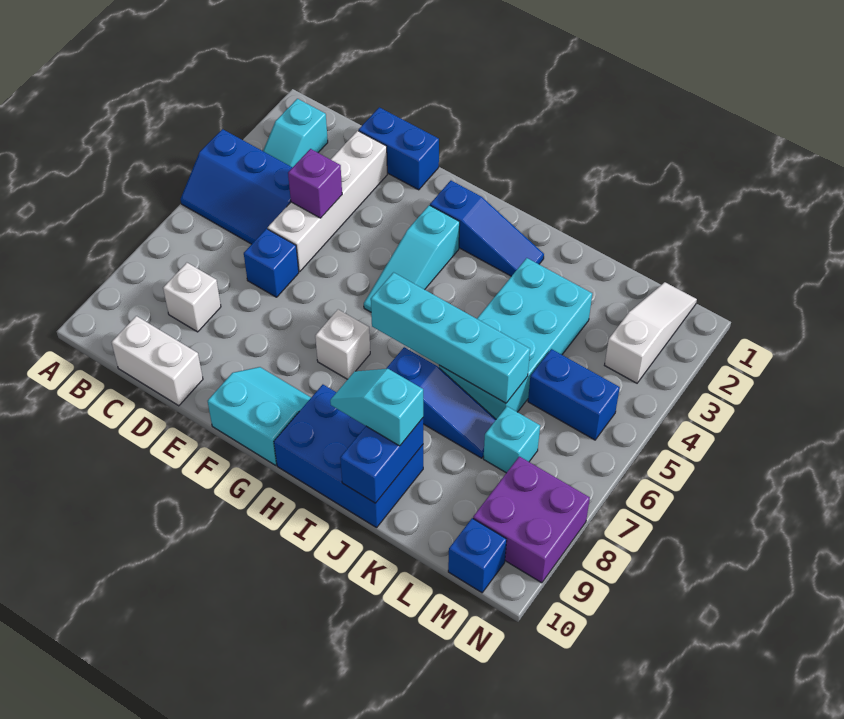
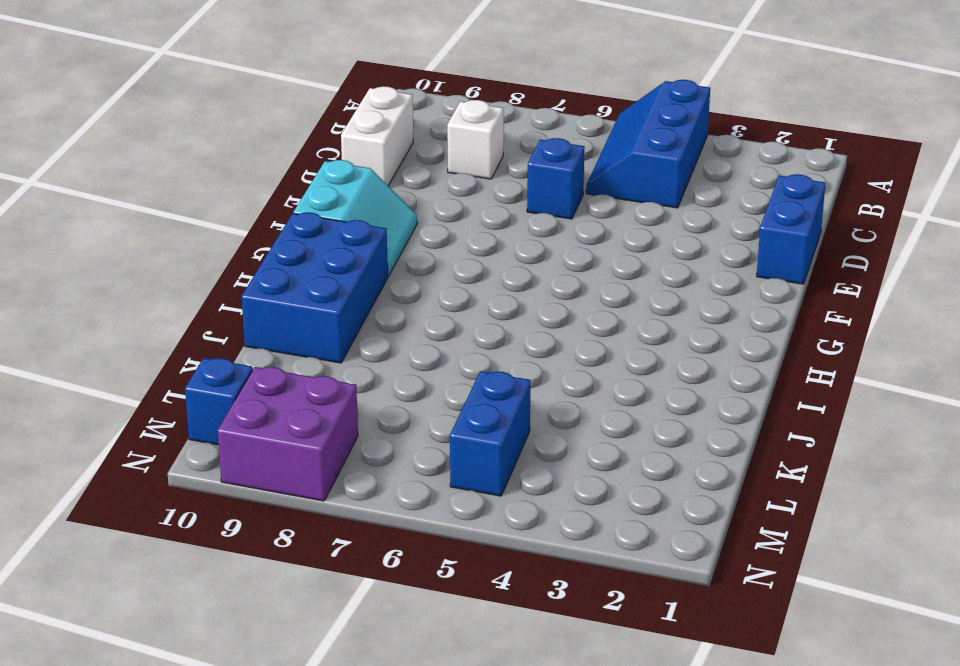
none -> cyan 1x2 slope [263,99,328,167]
none -> white 1x4 brick [268,131,387,272]
none -> blue 1x3 slope [430,181,544,276]

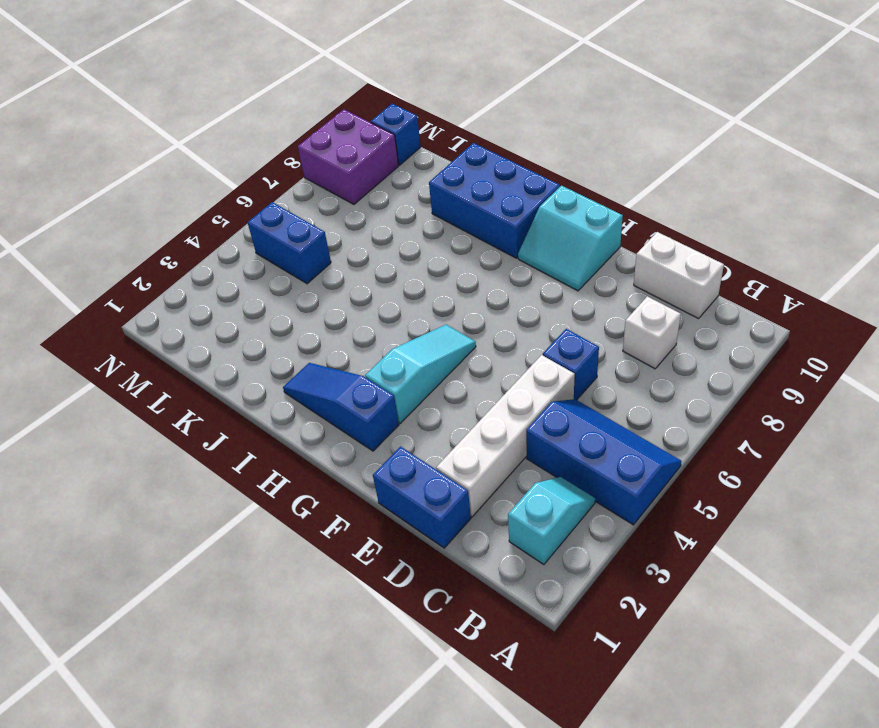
none -> white 1x1 brick [315,309,370,379]
none -> blue 1x3 slope [386,347,496,458]
none -> cyan 2x4 brick [439,258,592,419]

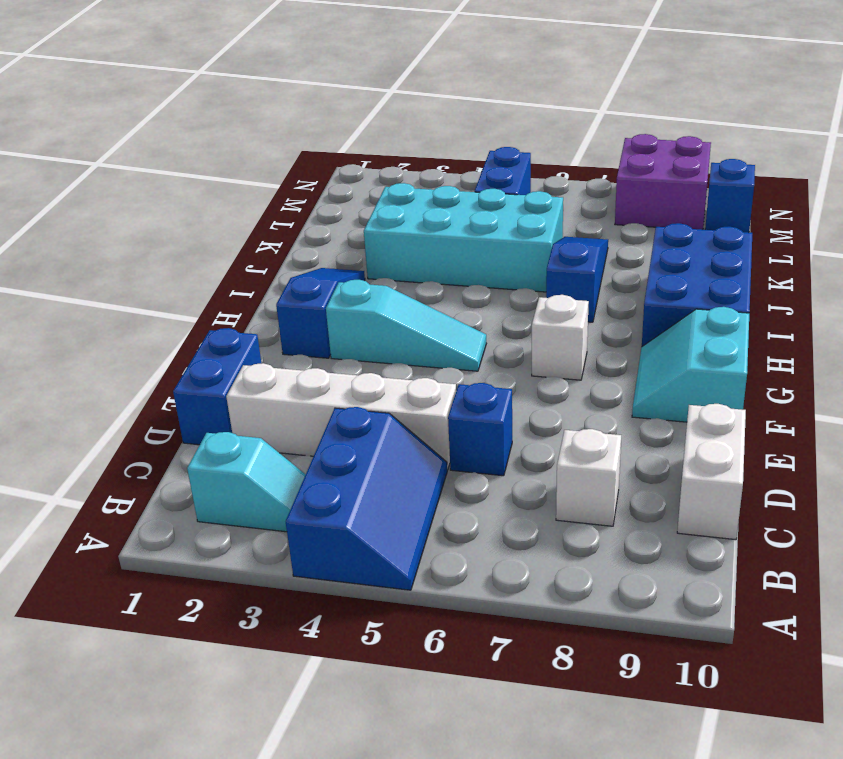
none -> cyan 1x1 brick [483,406,540,473]
none -> white 1x3 slope [605,282,697,383]
none -> purple 1x1 brick [288,149,342,218]

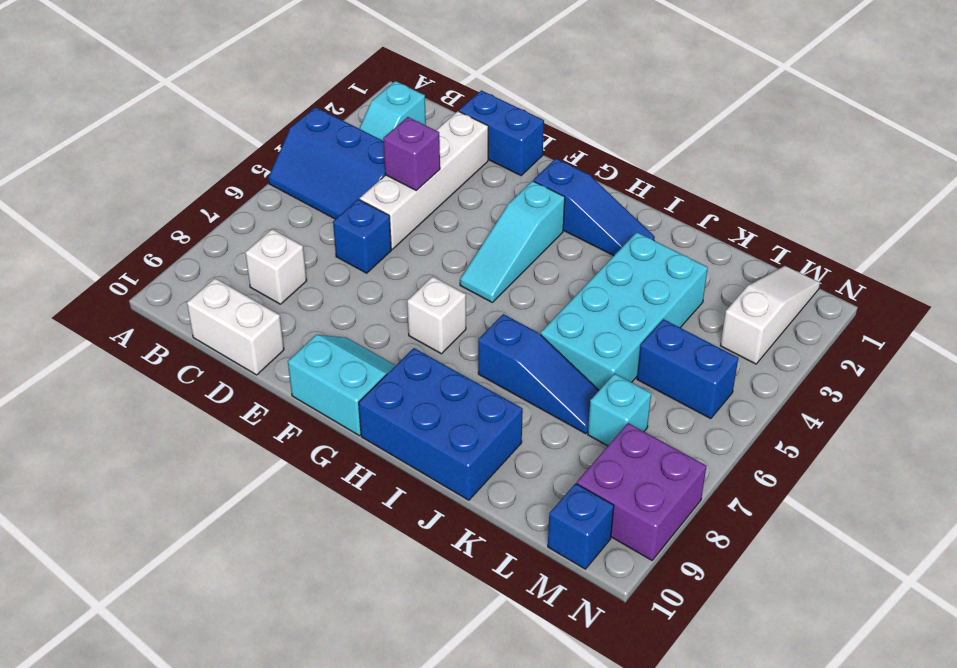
none -> cyan 1x4 brick [371,272,530,403]
none -> blue 1x2 brick [340,418,423,503]
none -> cyan 1x2 slope [330,369,423,446]

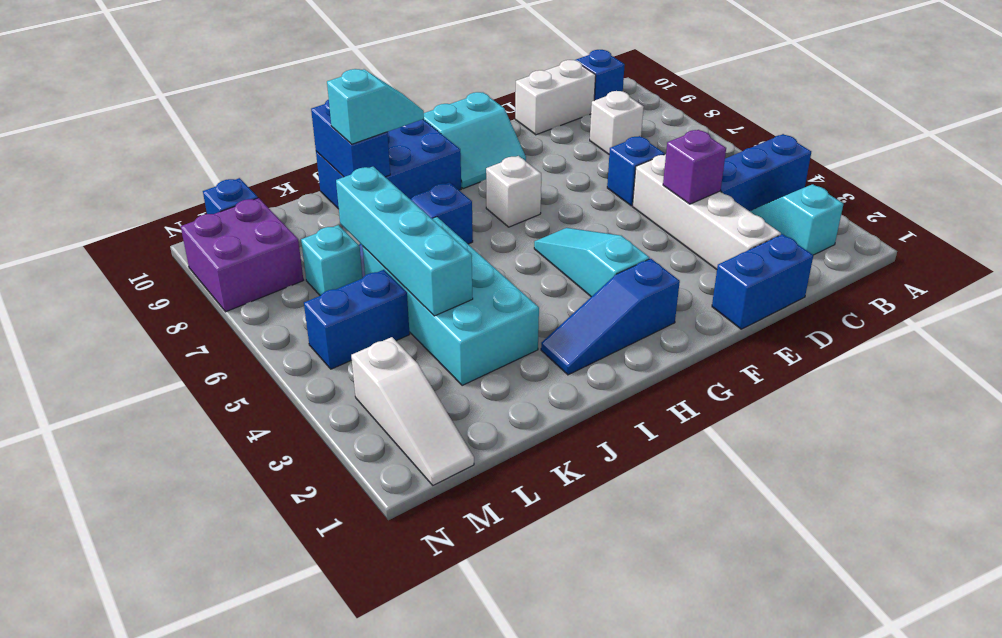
blue 1x1 brick [576,50,625,100] -> none
cyan 1x4 brick [336,167,473,316] -> cyan 1x4 brick turned to [371,272,530,403]

